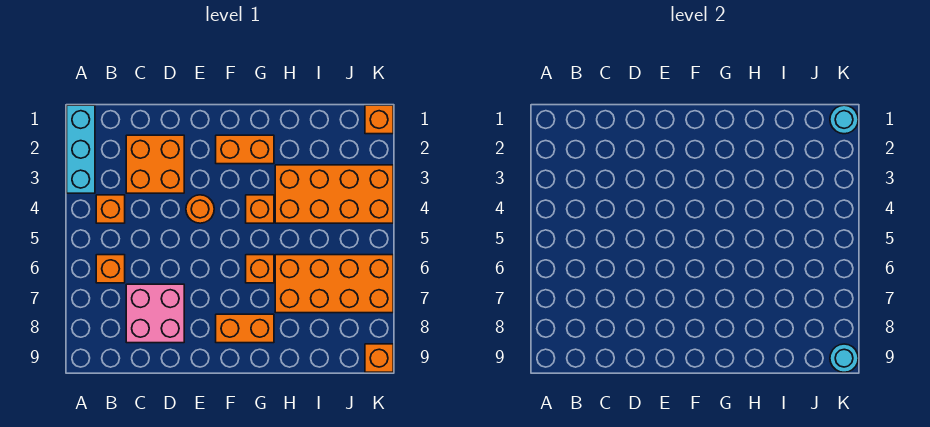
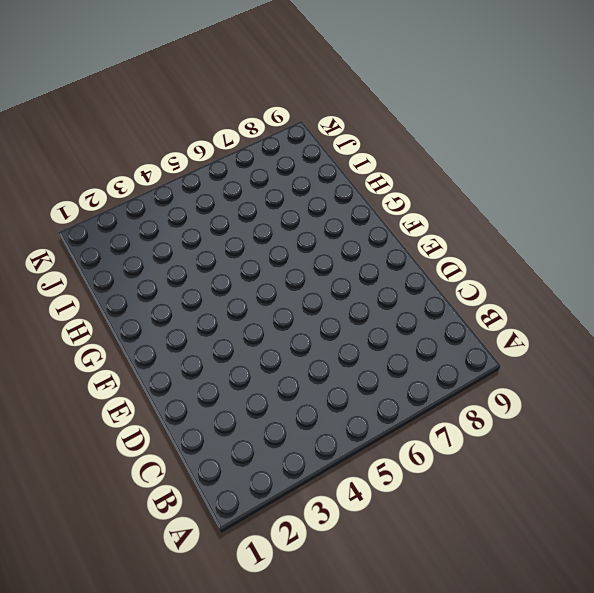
none -> cyan 1x3 brick [67,105,95,193]
none -> orange 1x1 brick [96,195,125,223]
none -> orange 1x1 brick [96,255,125,283]

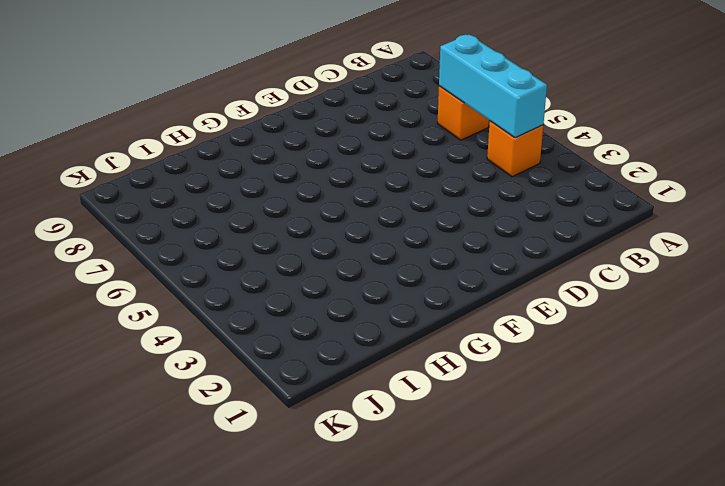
cyan 1x3 brick [439,34,547,138] -> cyan 1x3 brick moved to [67,105,95,193]
none -> orange 2x2 brick [126,135,184,193]
none -> pink 2x2 brick [126,284,184,343]
none -> orange 1x1 round brick [186,195,214,223]

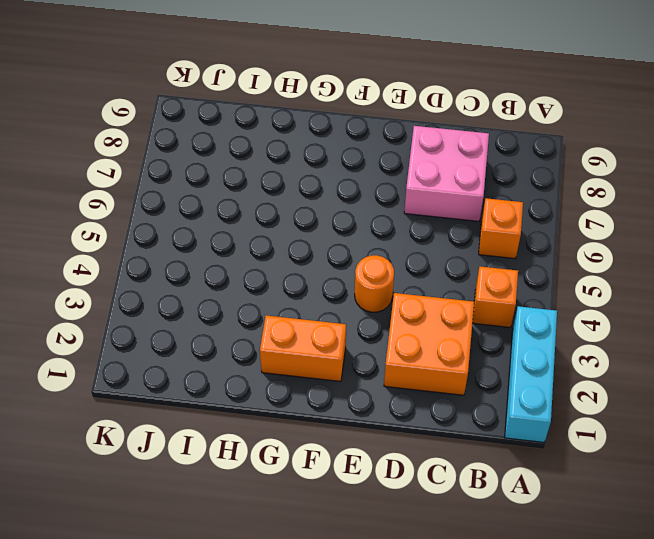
none -> orange 1x2 brick [216,314,274,343]
none -> orange 1x1 brick [246,195,274,223]
none -> orange 1x1 brick [246,255,274,283]

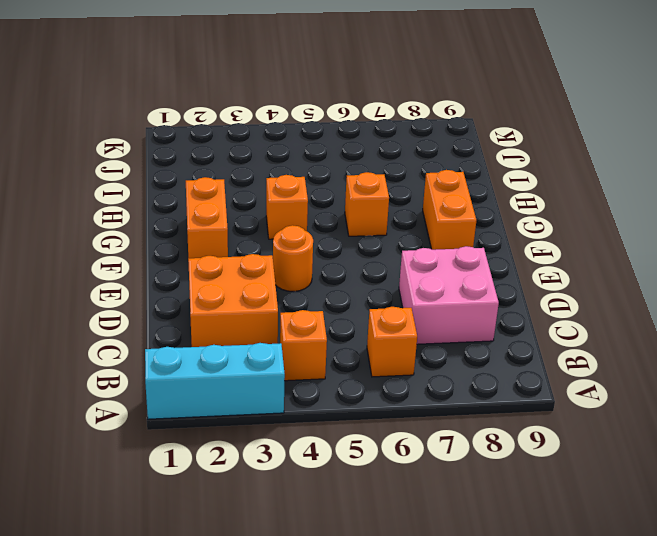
none -> orange 2x4 brick [275,165,393,223]
none -> orange 2x4 brick [275,255,393,313]
none -> orange 1x1 brick [365,105,393,134]

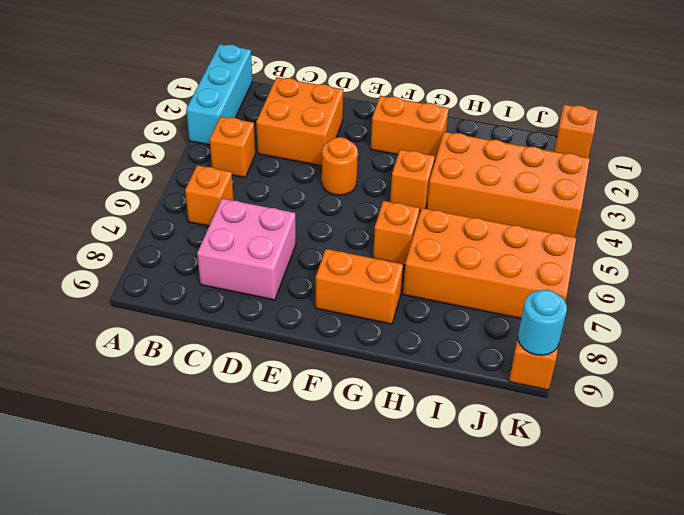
none -> cyan 1x1 round brick [830,105,858,134]

